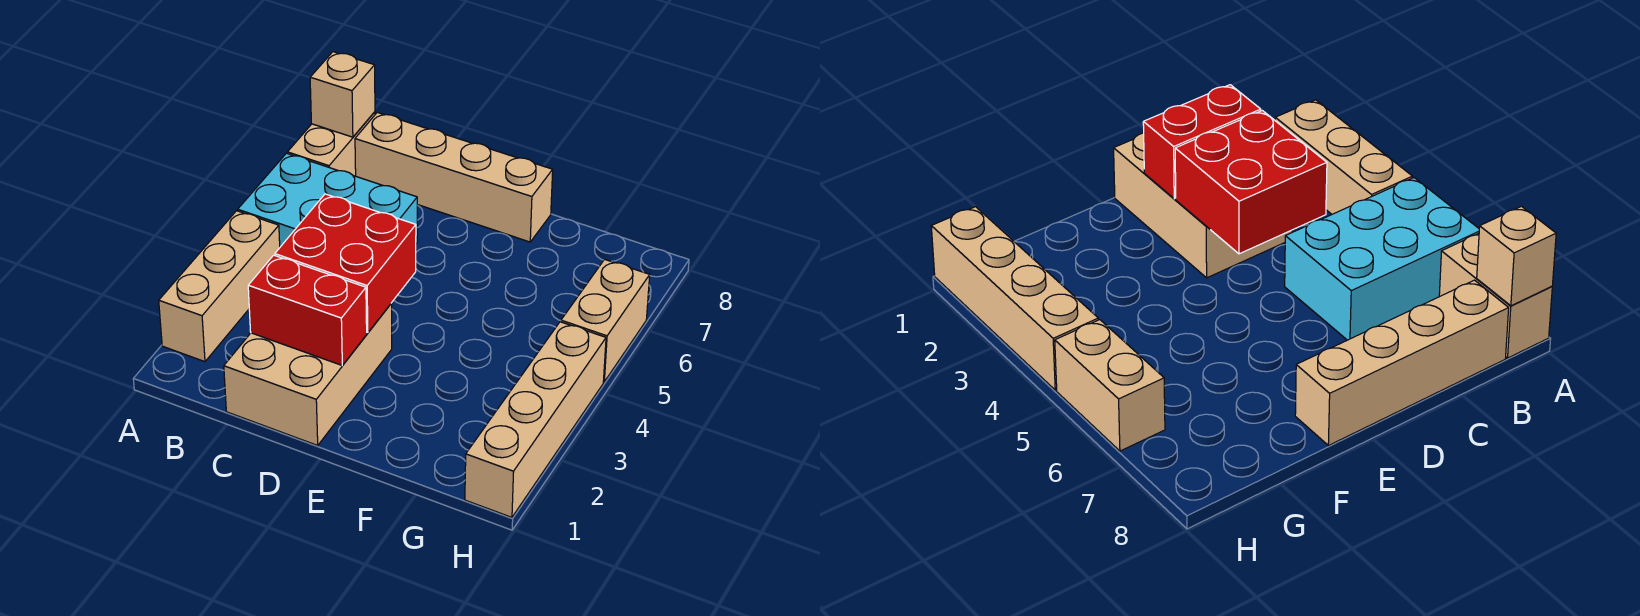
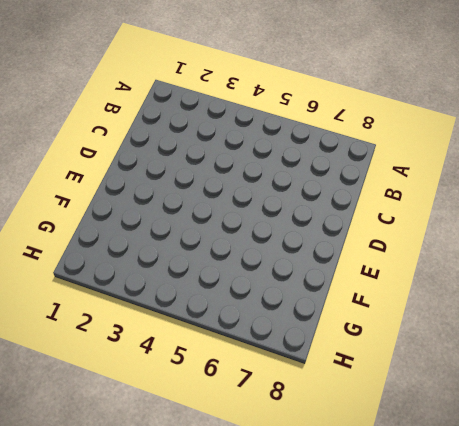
none -> tan 1x3 brick [159,211,280,362]
none -> cyan 2x3 brick [238,153,417,247]

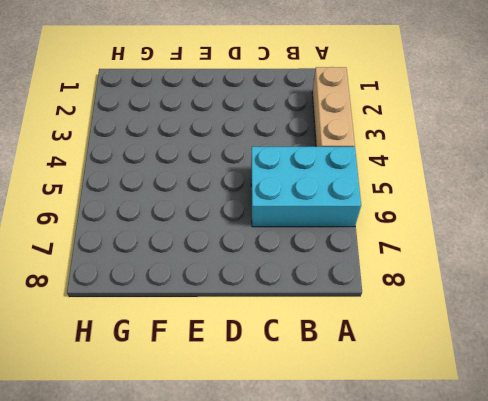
none -> tan 1x2 brick [287,112,375,176]
none -> tan 1x4 brick [355,112,553,242]

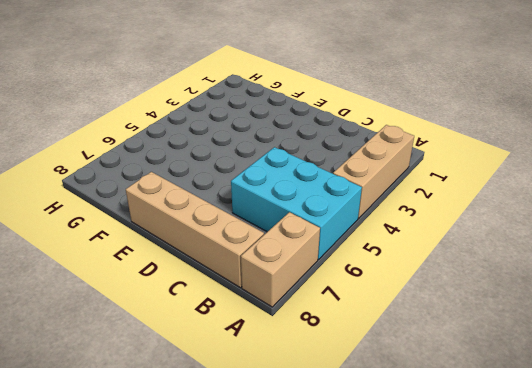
none -> tan 2x3 brick [224,304,392,445]
none -> tan 1x4 brick [465,322,606,517]

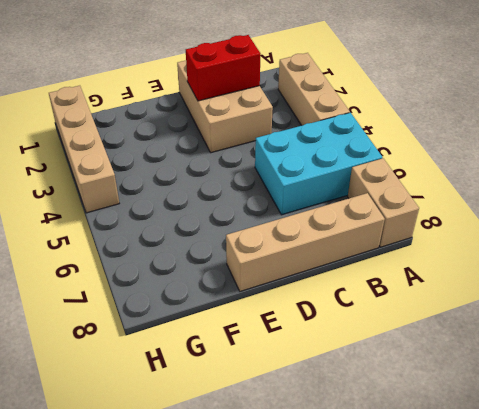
none -> tan 1x2 brick [561,259,650,382]
none -> tan 1x1 brick [310,52,375,137]

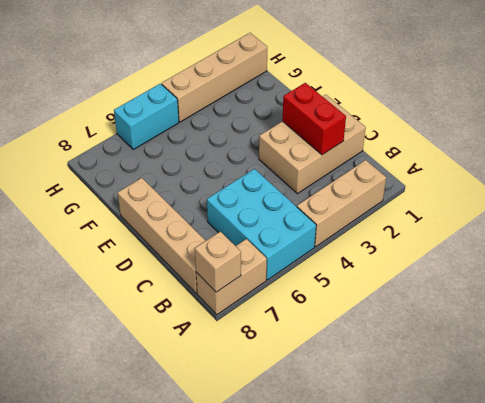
cyan 1x2 brick [114,84,179,149] -> tan 1x2 brick [561,259,650,382]
none -> red 2x2 brick [275,194,416,333]

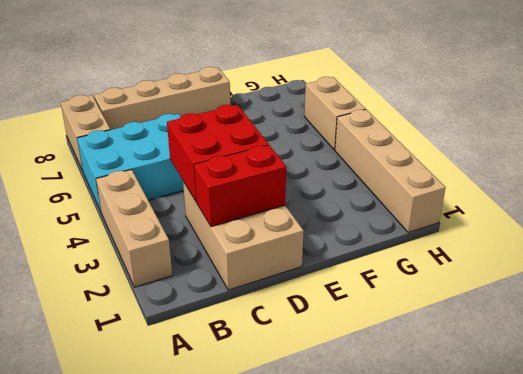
none -> tan 1x1 brick [310,52,375,137]

